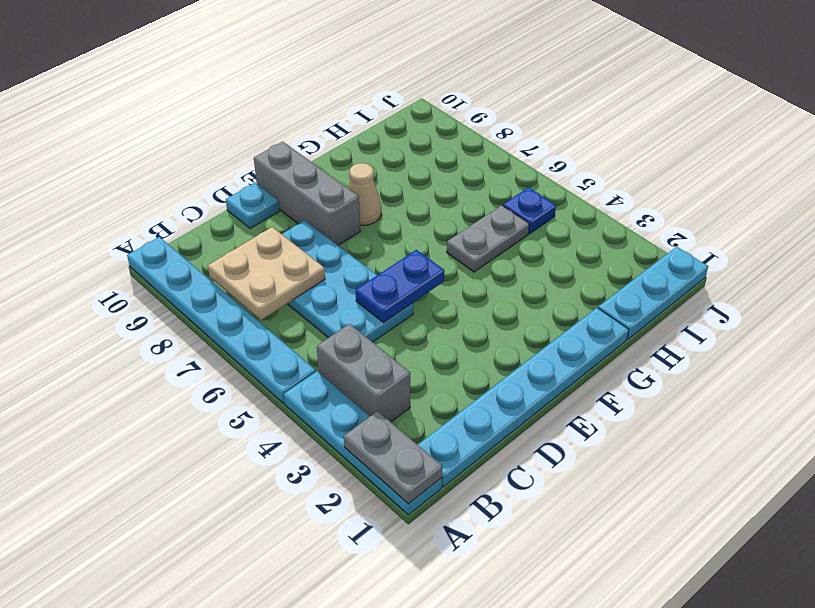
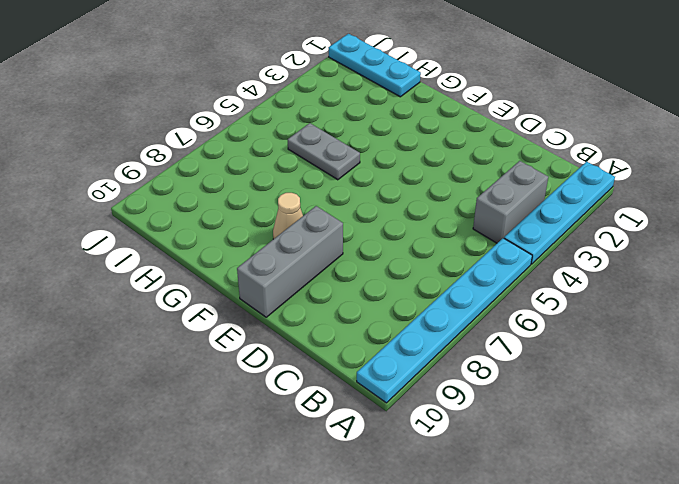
none -> cyan 1x6 plate [418,308,629,487]
none -> cyan 2x4 plate [282,220,414,342]
none -> cyan 1x1 plate [226,183,279,229]

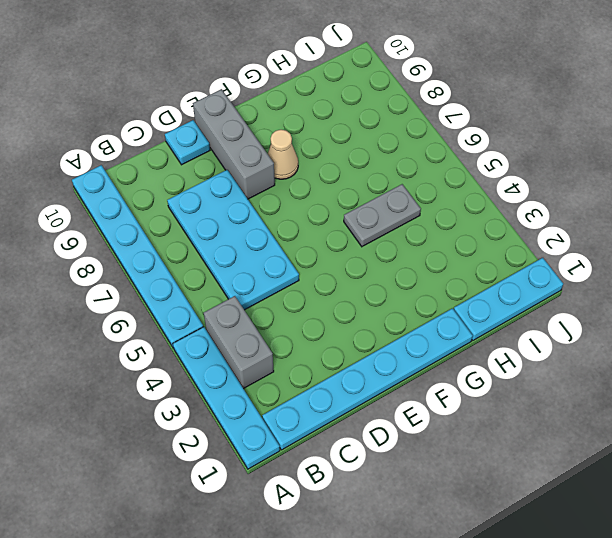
none -> blue 1x1 plate [503,187,556,234]
none -> grey 1x2 plate [344,411,443,504]
none -> tan 2x2 plate [208,227,325,320]

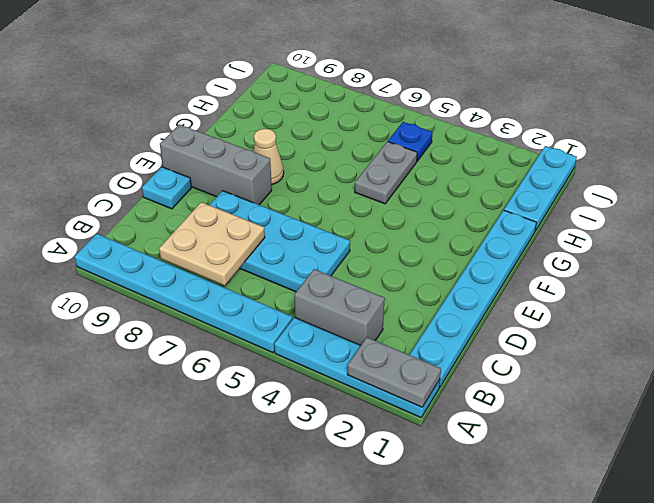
none -> blue 1x2 plate [355,250,444,323]

